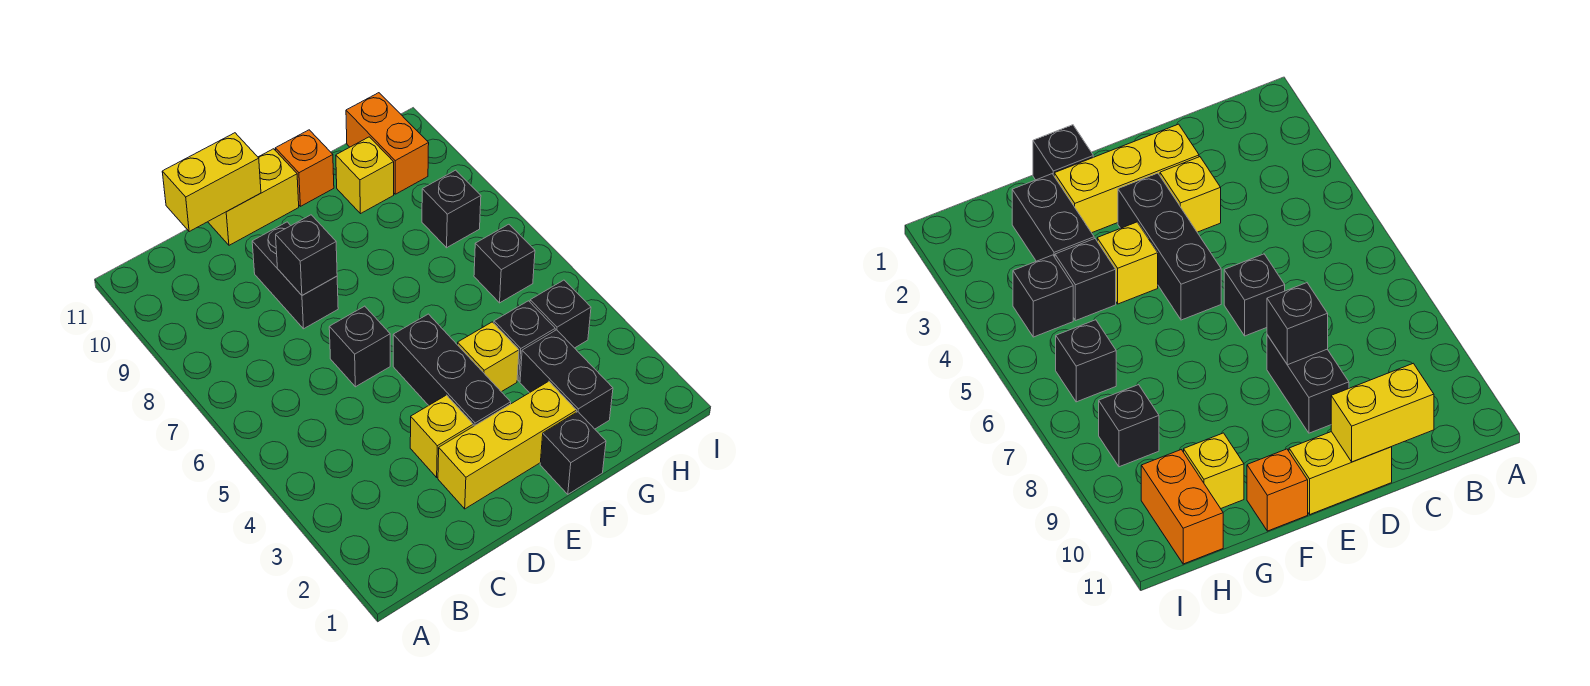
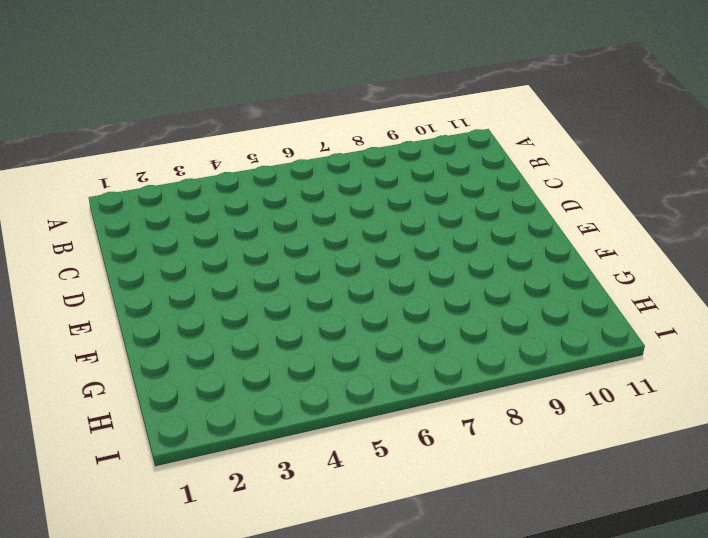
none -> yellow 1x3 brick [438,381,577,509]
none -> yellow 1x1 brick [410,395,473,477]
none -> black 1x1 brick [329,306,390,387]

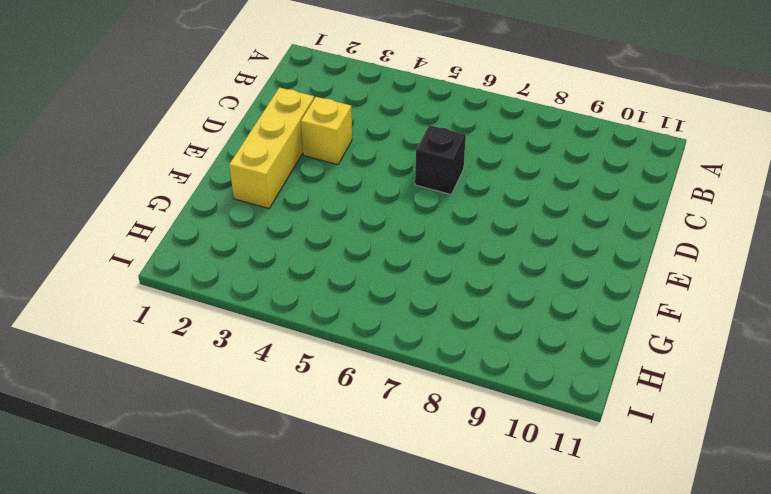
none -> black 1x2 brick [252,222,338,329]
none -> yellow 1x2 brick [208,149,299,245]
none -> black 1x3 brick [393,314,511,426]

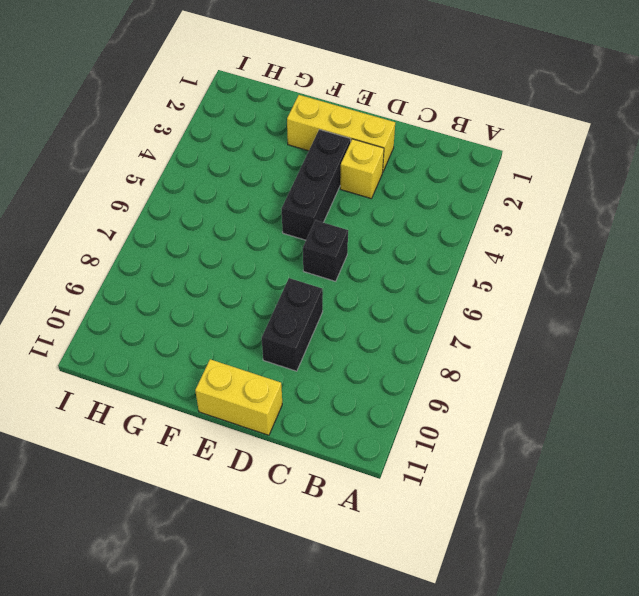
none -> black 1x1 brick [540,412,606,494]
none -> yellow 1x1 brick [458,322,519,392]
none -> orange 1x1 brick [275,130,334,206]

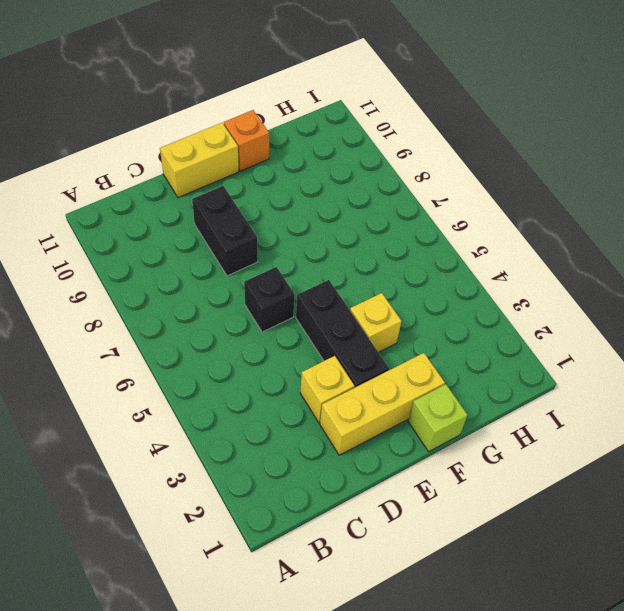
lime 1x1 brick [408,384,467,452] -> black 1x1 brick [540,412,606,494]
none -> black 1x2 brick [520,330,613,429]
none -> black 1x1 brick [494,301,555,381]
none -> yellow 1x1 brick [336,137,394,214]

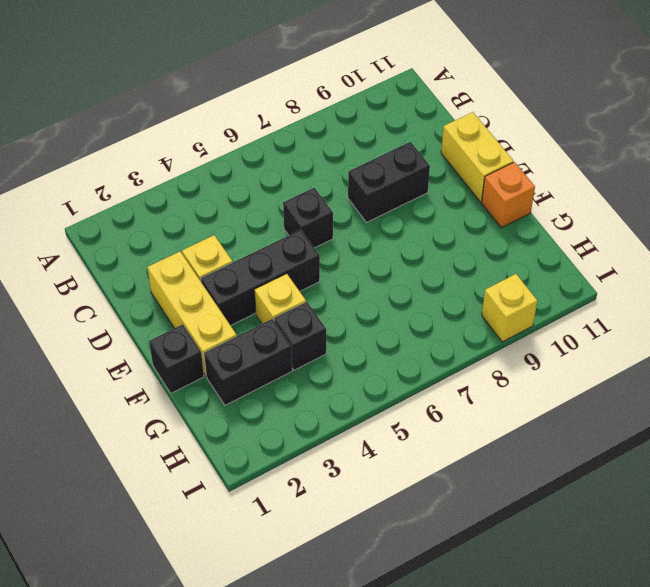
yellow 1x1 brick [482,274,537,342] -> yellow 1x1 brick moved to [336,137,394,214]
none -> black 1x1 brick [530,280,591,348]
none -> black 1x1 brick [474,224,535,303]
none -> black 1x1 brick [422,170,481,248]

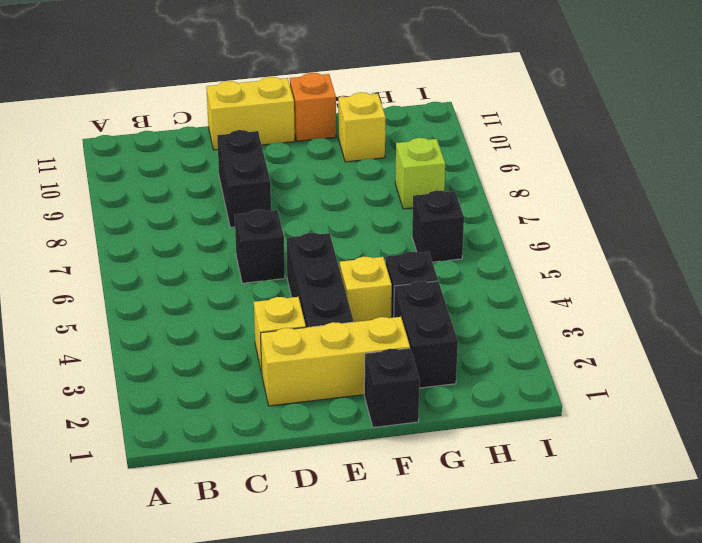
lime 1x1 brick [395,138,445,209] -> black 1x1 brick [422,170,481,248]
none -> black 1x1 brick [530,280,591,348]
none -> orange 1x2 brick [346,93,429,194]
none -> yellow 1x2 brick [162,133,261,232]

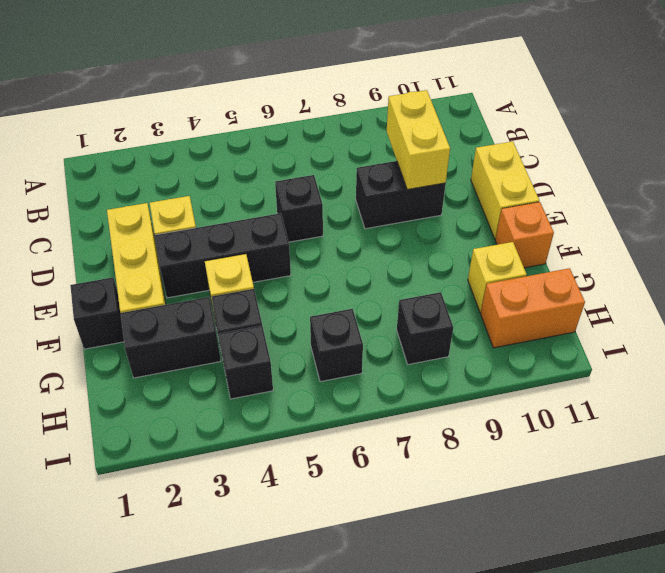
yellow 1x2 brick [387,90,450,190] -> yellow 1x2 brick moved to [162,133,261,232]
none -> black 1x1 brick [276,215,337,295]

